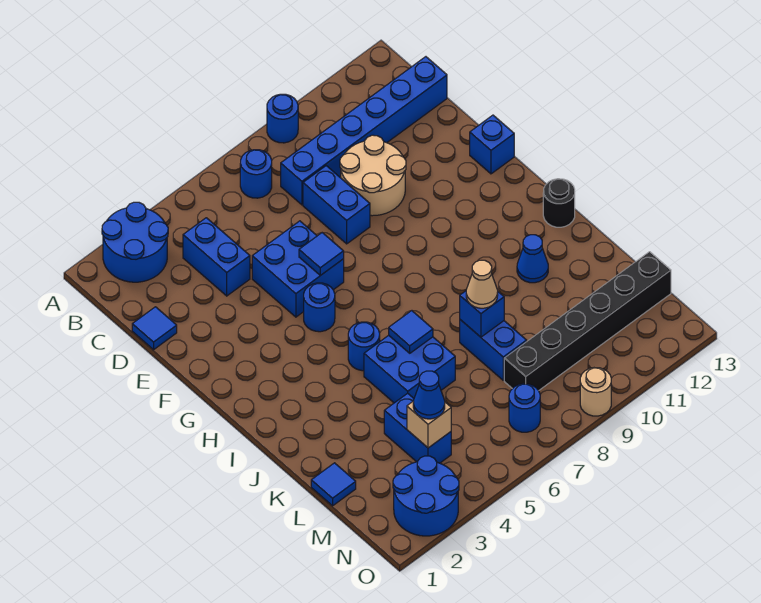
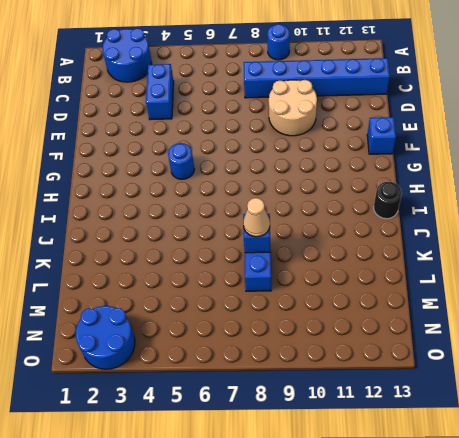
none -> blue 1x1 round brick [240,150,272,198]
none -> blue 1x1 tile [132,307,177,350]
none -> blue 1x2 brick [303,166,370,244]

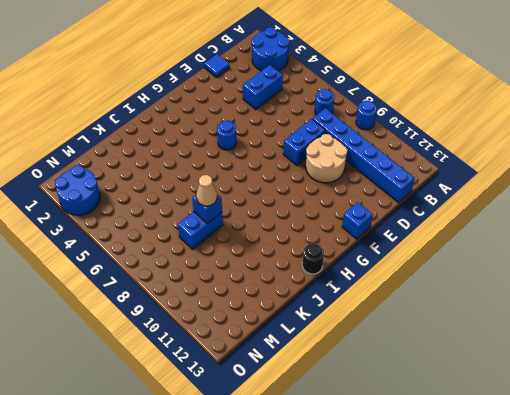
none -> blue 2x2 brick [252,221,344,317]
none -> blue 1x1 round brick [348,322,380,371]
none -> blue 2x2 brick [364,335,455,403]

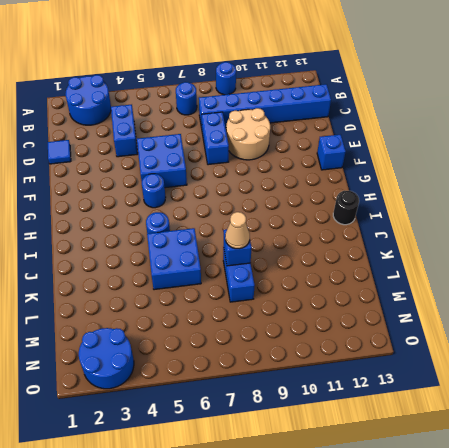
none -> blue 1x1 cone [517,235,548,283]
none -> blue 1x1 tile [311,463,356,506]
none -> blue 1x2 brick [384,393,451,463]

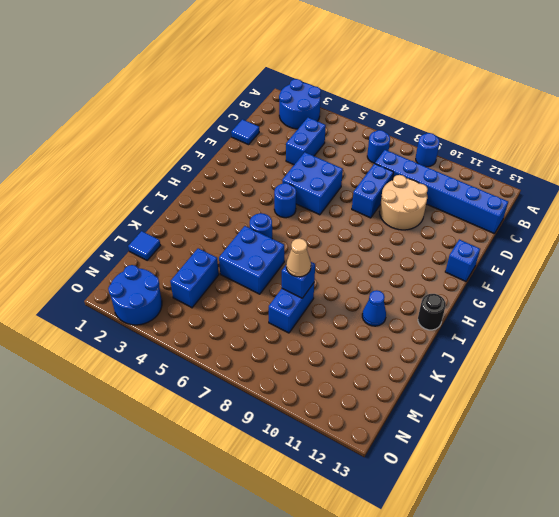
none -> black 1x6 brick [504,252,671,390]
none -> blue 1x1 round brick [509,384,540,432]
none -> tan 1x1 round brick [580,368,611,416]

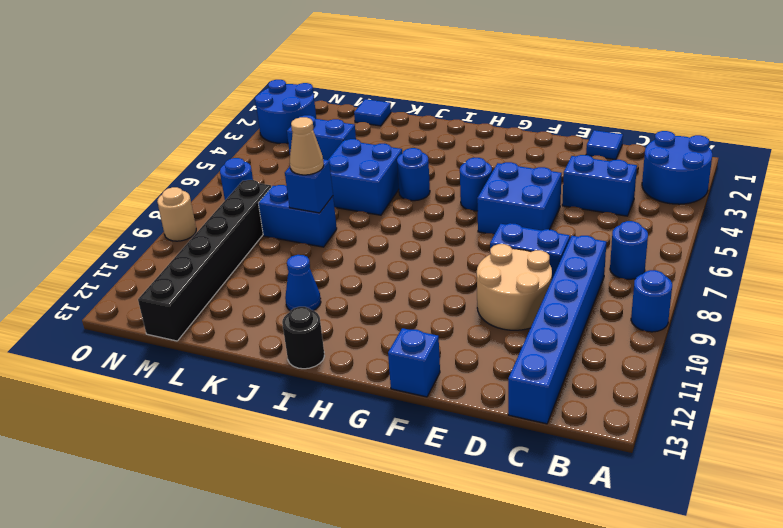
none -> blue 1x1 tile [299,233,344,275]
none -> blue 1x1 tile [389,311,433,353]
none -> tan 1x1 brick [407,401,451,448]

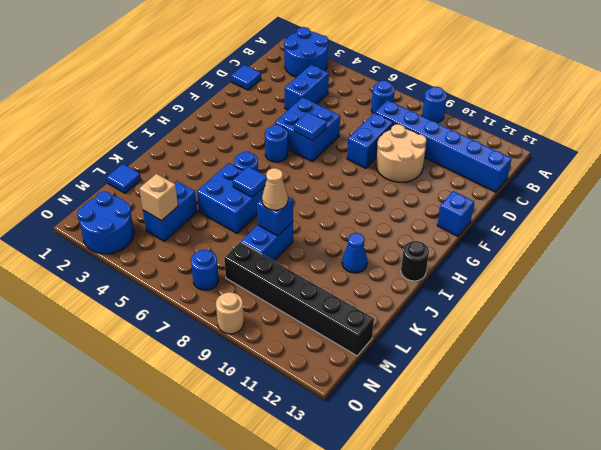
none -> blue 1x1 cone [413,371,445,419]

